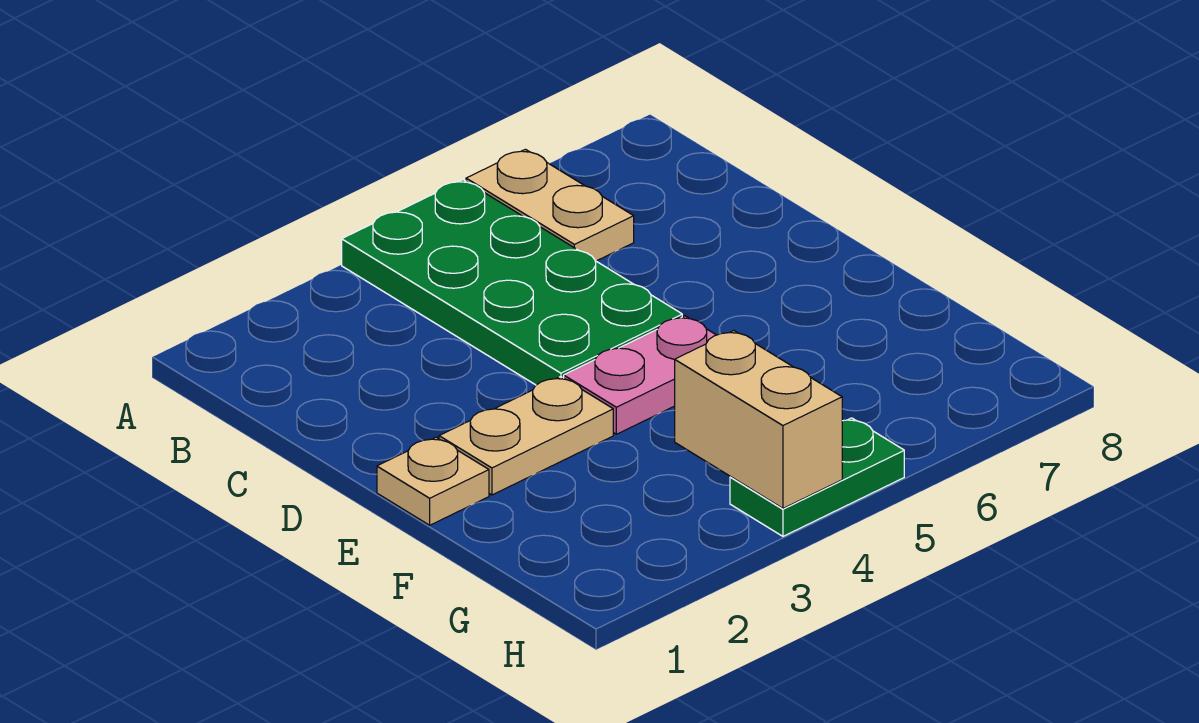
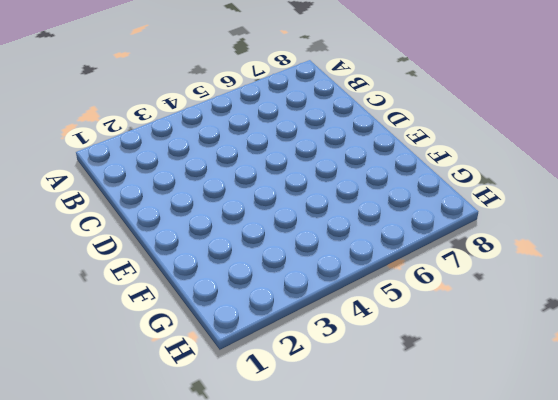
none -> green 2x4 plate [342,180,682,385]
none -> tan 1x2 plate [466,149,634,261]

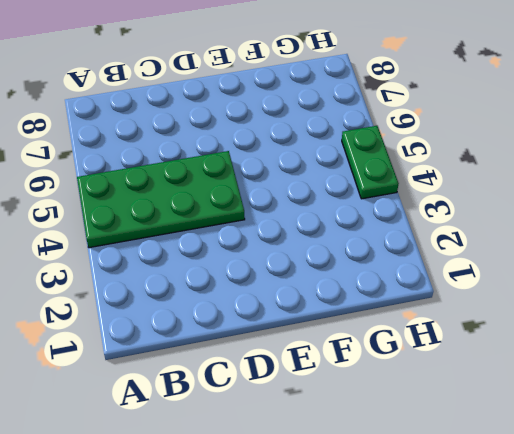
none -> tan 1x2 plate [466,149,634,261]
none -> tan 1x1 plate [377,437,489,525]

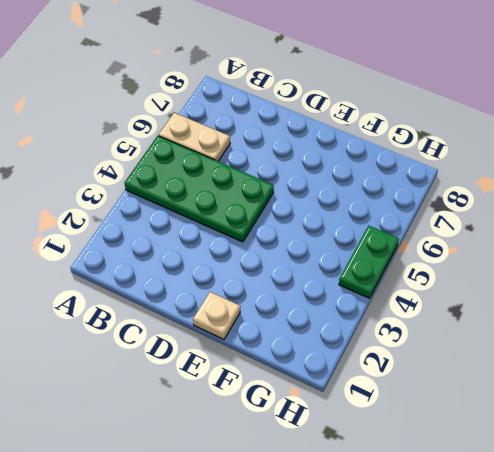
none -> tan 1x2 plate [439,377,613,495]
none -> pink 1x2 plate [564,316,716,434]

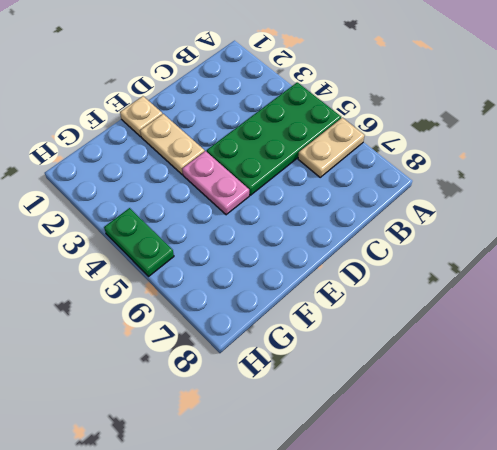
none -> tan 1x2 brick [675,331,842,508]

